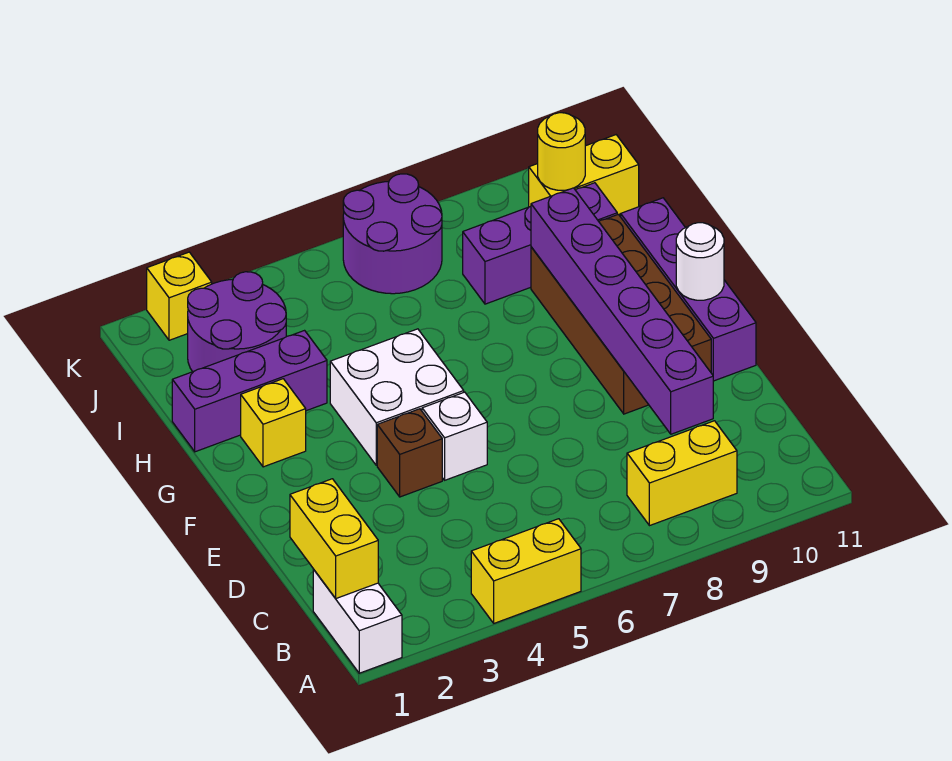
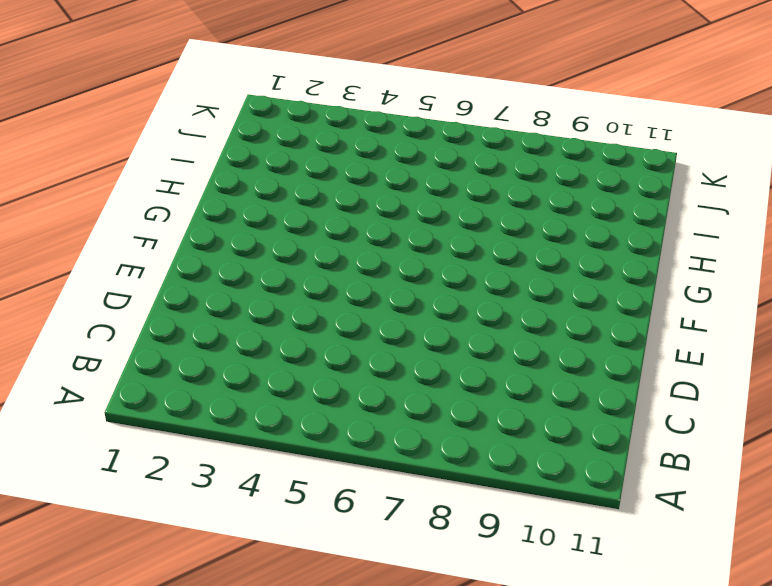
none -> white 1x2 brick [313,569,402,673]
none -> yellow 1x2 brick [471,519,581,623]
none -> yellow 1x2 brick [627,421,737,526]

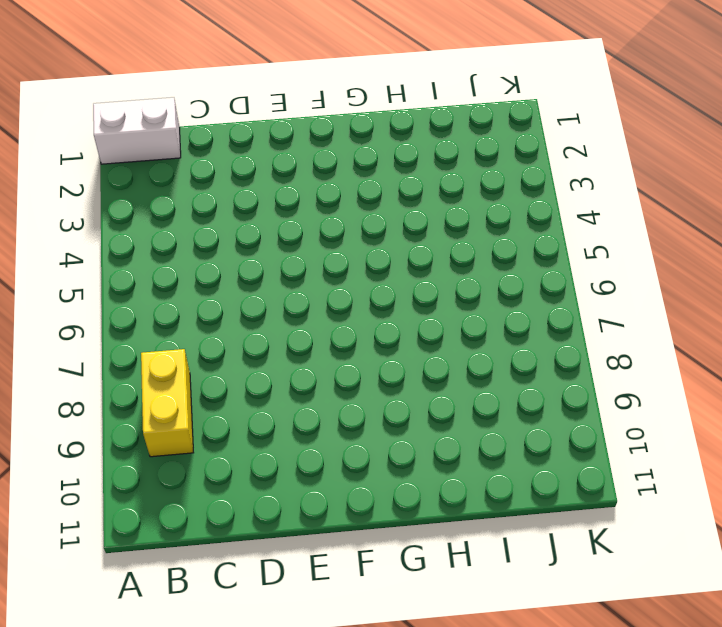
none -> yellow 1x2 brick [471,519,581,623]
none -> brown 1x1 brick [377,409,442,497]
none -> white 1x1 brick [422,392,487,480]

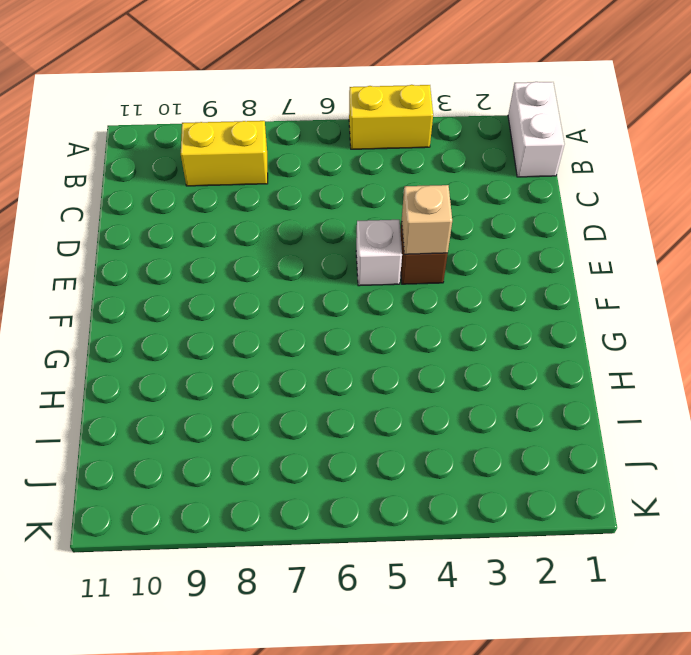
tan 1x1 brick [402,185,452,254] -> none
none -> brown 2x4 brick [531,214,711,414]
none -> purple 1x4 brick [621,198,756,381]
none -> white 2x2 brick [330,329,464,465]

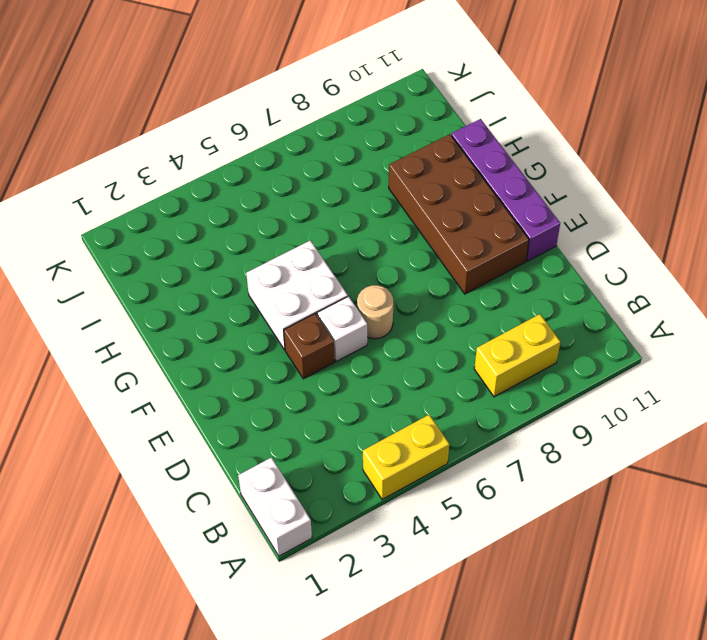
tan 1x1 round brick [357,285,393,339] -> none
none -> yellow 1x1 brick [241,379,306,467]
none -> purple 1x3 brick [172,331,327,452]
none -> purple 2x2 round brick [188,272,286,372]

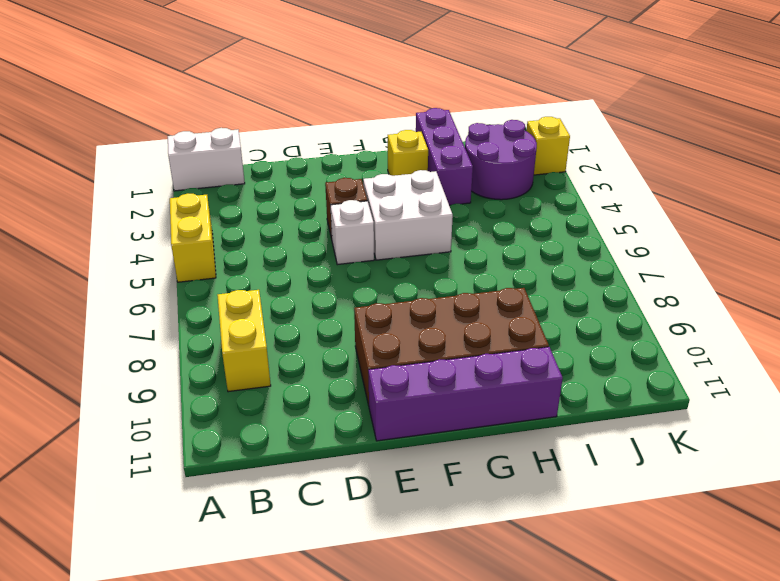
none -> purple 1x3 brick [463,183,617,304]
none -> purple 2x2 round brick [343,174,442,294]
none -> yellow 1x2 brick [529,135,639,215]

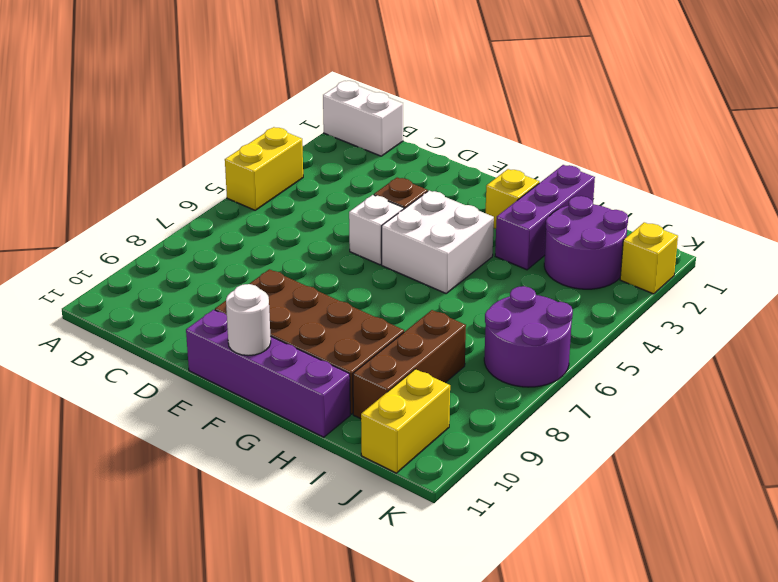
brown 1x3 brick [353,310,466,419] -> purple 1x3 brick [463,183,617,304]
none -> yellow 1x2 brick [627,421,737,526]
none -> yellow 1x2 brick [290,479,378,598]
none -> purple 1x6 brick [531,188,713,434]

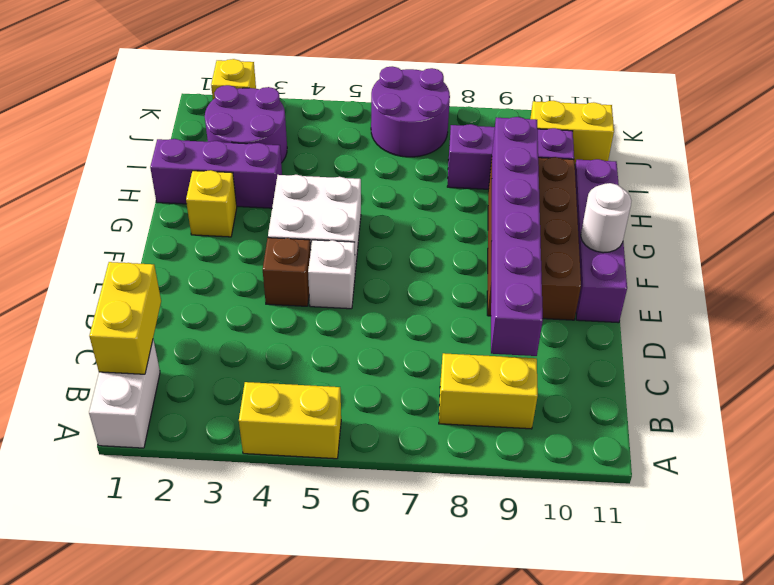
none -> yellow 1x1 round brick [538,113,585,190]

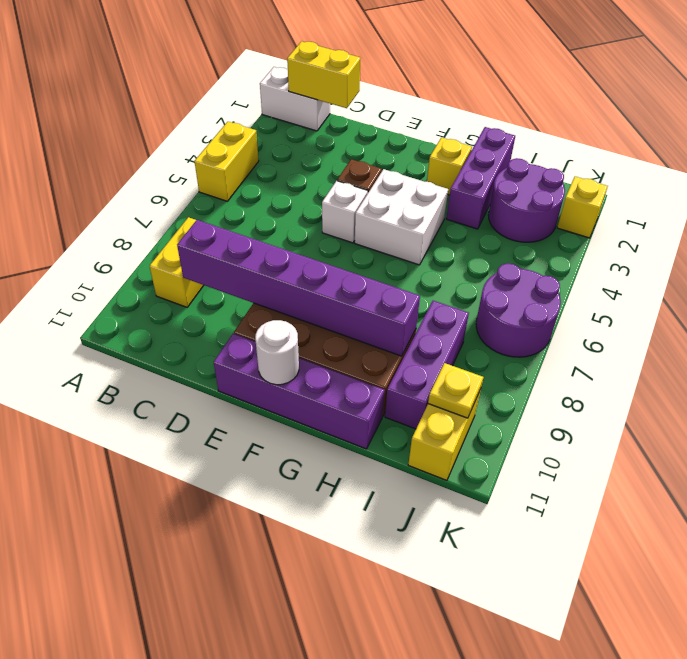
yellow 1x1 plate [428,363,483,418] -> yellow 1x1 round brick [538,113,585,190]

